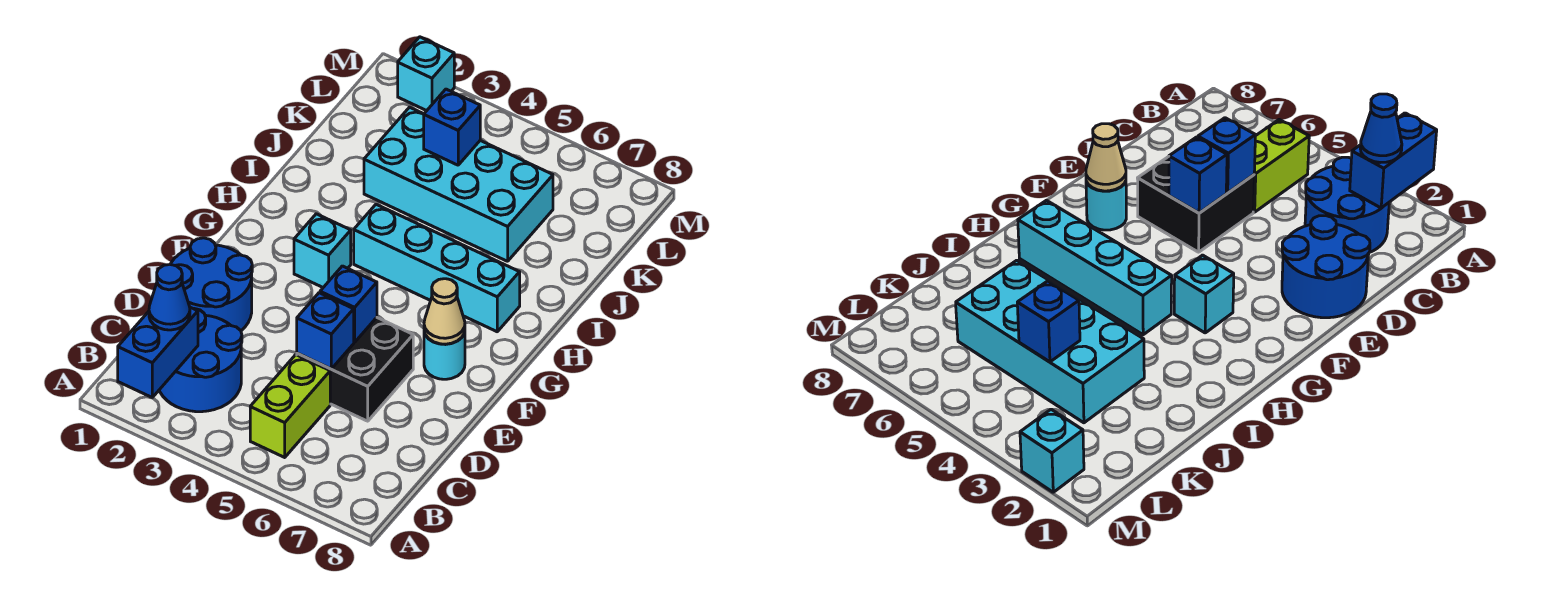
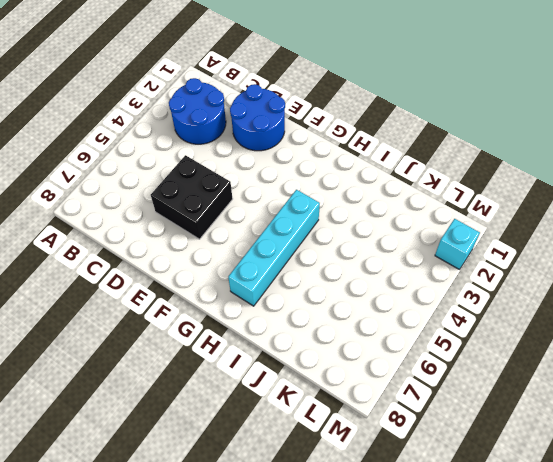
none -> lime 1x2 brick [250,355,330,457]
none -> cyan 1x1 round brick [424,332,465,379]
none -> cyan 1x1 brick [294,214,351,287]

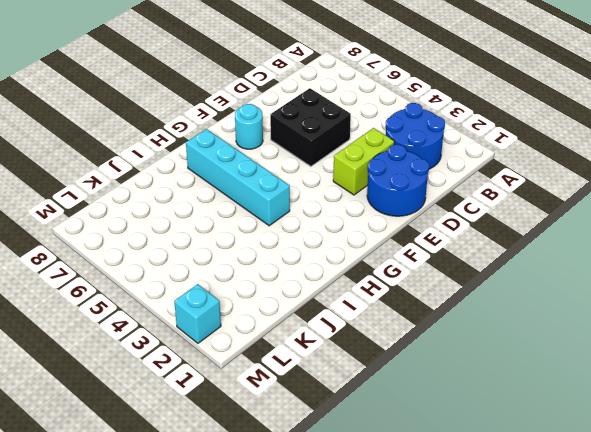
lime 1x2 brick [333,128,395,195] -> lime 1x2 brick moved to [250,355,330,457]
none -> cyan 1x1 brick [294,214,351,287]
none -> cyan 2x4 brick [364,107,553,261]
none -> blue 1x2 brick [118,307,198,397]

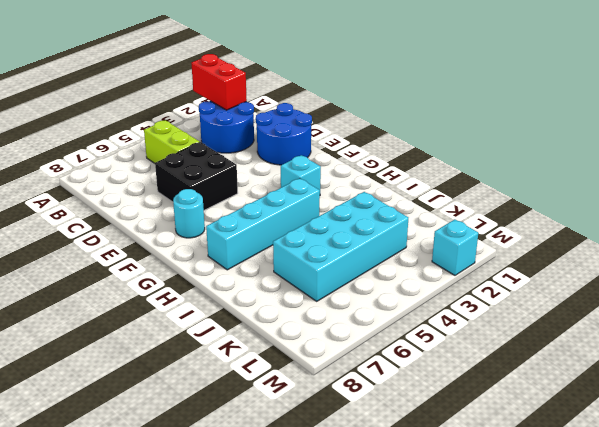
red 1x2 brick [191,54,247,110] -> blue 1x2 brick [118,307,198,397]
none -> blue 1x1 brick [297,293,354,369]
none -> blue 1x1 brick [320,266,377,342]
none -> tan 1x1 cone [424,279,465,344]

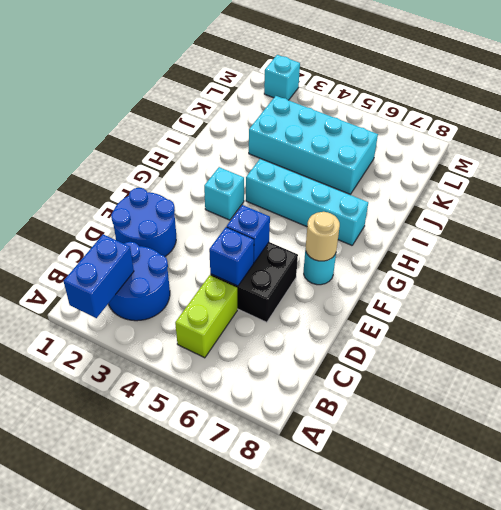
tan 1x1 round brick [306,212,340,261] -> tan 1x1 cone [424,279,465,344]
none -> blue 1x1 brick [424,89,480,165]
none -> blue 1x1 cone [149,265,190,330]

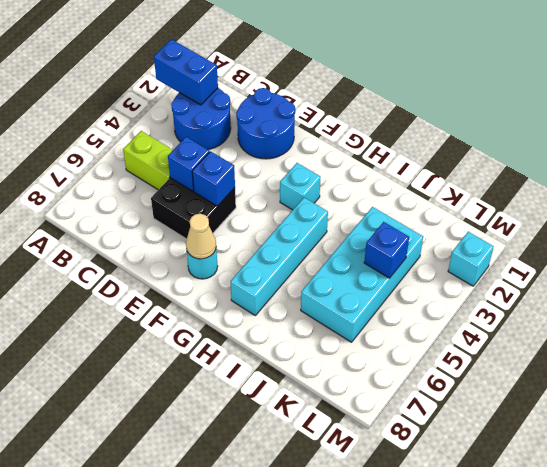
none -> blue 1x1 cone [149,265,190,330]

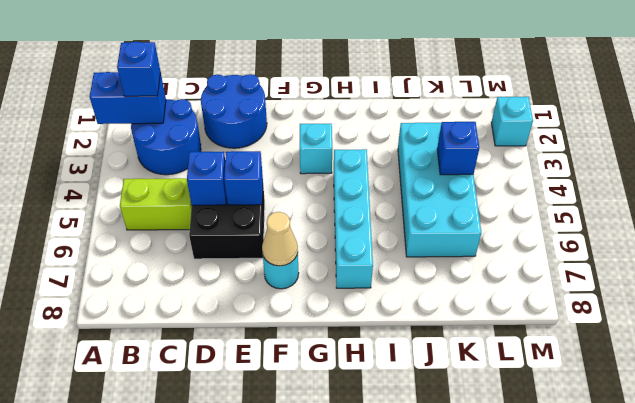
blue 1x1 brick [117,42,161,96] -> blue 1x1 cone [149,265,190,330]

